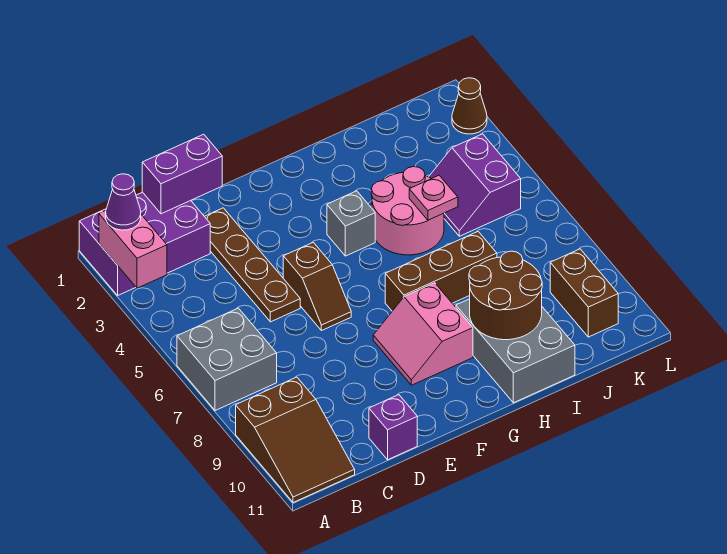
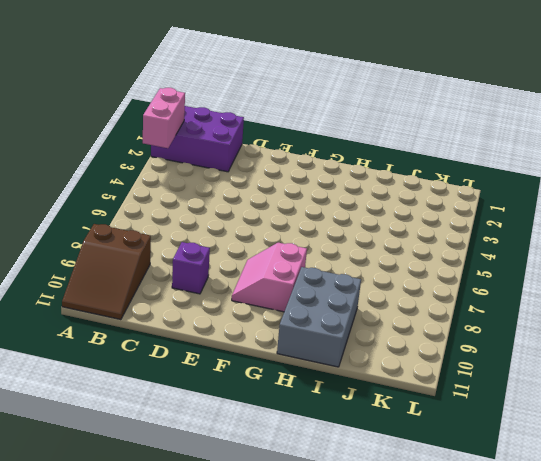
purple 1x1 brick [172,242,210,294] -> purple 1x1 brick moved to [369,395,417,460]
none -> grey 2x2 brick [177,308,277,411]
none -> brown 1x4 plate [204,208,300,322]
none -> brown 1x2 slope [283,242,351,331]

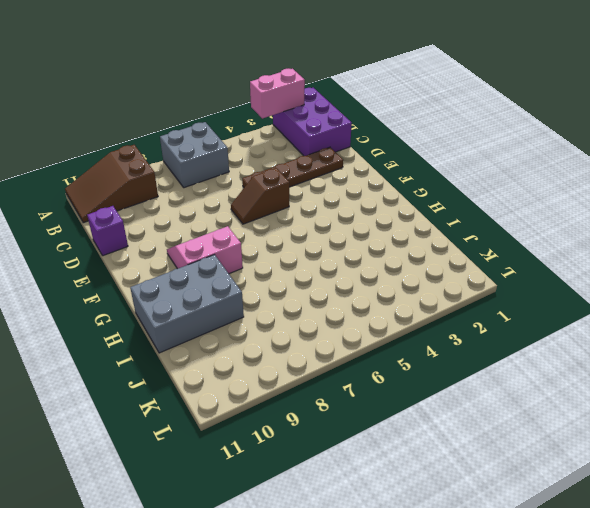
none -> grey 1x1 brick [327,191,375,256]
none -> brown 1x3 brick [385,232,497,311]
none -> pink 2x2 round brick [371,167,444,255]

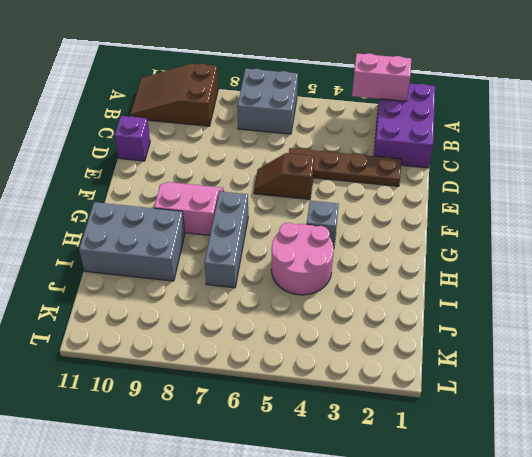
grey 1x3 brick [204,191,248,288] -> brown 1x3 brick [385,232,497,311]
none -> purple 2x2 slope [429,134,521,236]
none -> brown 1x2 brick [550,249,618,337]
none -> brown 1x1 cone [452,78,487,134]

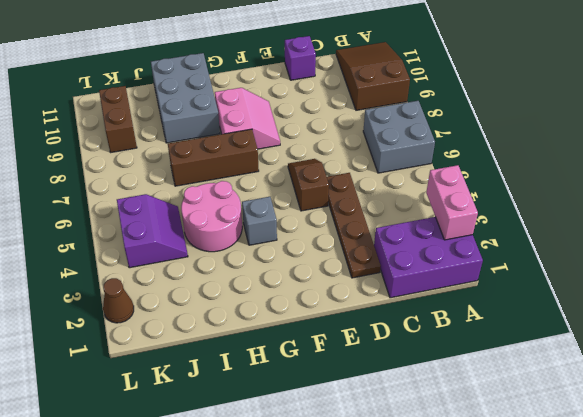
none -> purple 1x2 brick [142,134,222,214]
none -> brown 2x2 round brick [469,251,542,340]
none -> pink 1x1 plate [409,175,458,220]

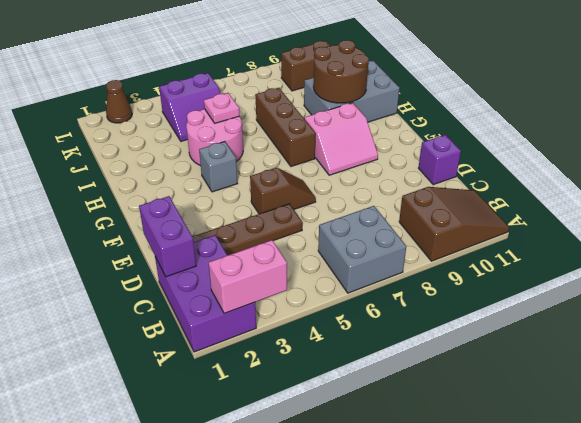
none -> purple 1x1 cone [106,174,141,230]

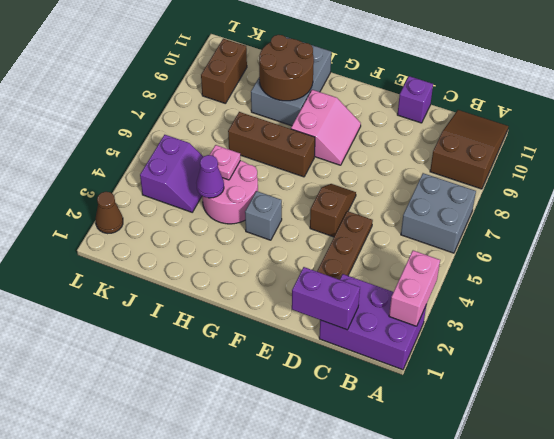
purple 1x1 cone [196,155,224,198] -> purple 1x1 cone moved to [106,174,141,230]

